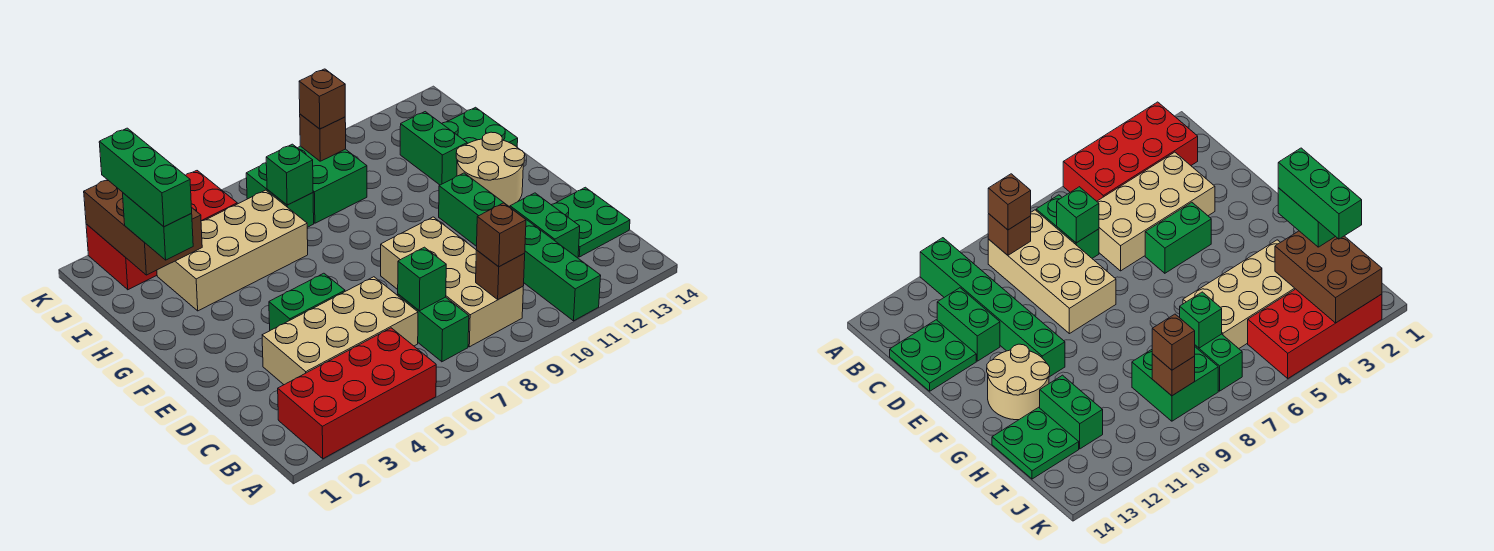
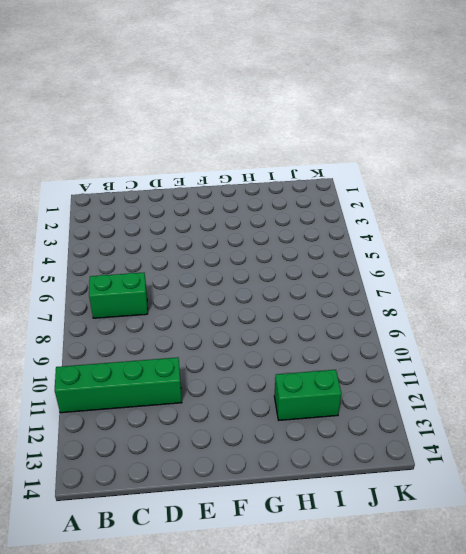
green 1x4 brick [55,357,182,413] -> green 1x6 brick [439,173,601,321]
none -> red 2x4 brick [278,328,436,459]
none -> tan 2x4 brick [381,217,523,347]
none -> tan 2x4 brick [262,277,418,385]

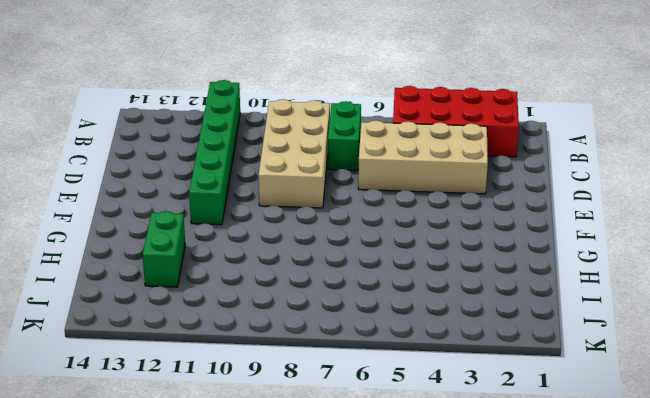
none -> green 1x2 brick [510,193,580,258]
none -> green 2x2 plate [552,187,630,257]
none -> green 1x2 brick [269,273,345,330]

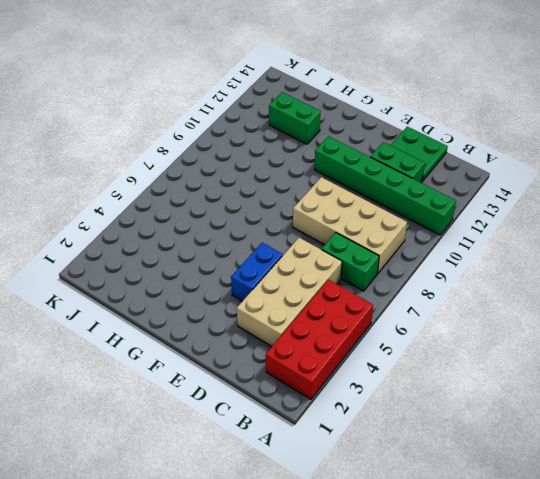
blue 1x2 brick [231,243,283,301] -> green 1x2 brick [269,273,345,330]
none -> tan 2x2 round brick [456,132,525,207]
none -> tan 2x4 brick [157,190,308,311]
none -> green 2x2 plate [442,107,518,147]

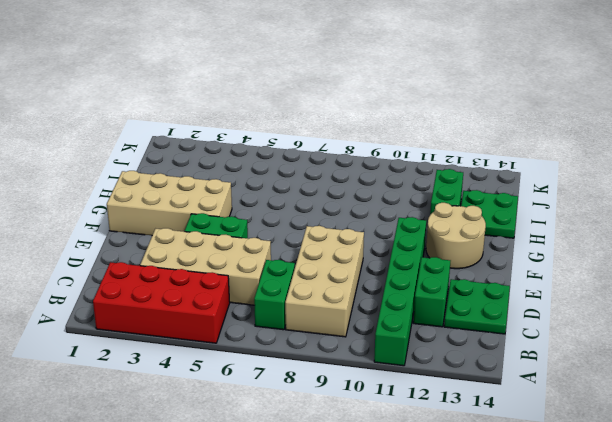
tan 2x4 brick [107,171,232,236] -> tan 2x4 brick moved to [157,190,308,311]
none -> green 1x2 brick [246,163,314,227]
none -> green 2x2 brick [298,146,367,223]
none -> red 2x4 brick [86,171,237,290]

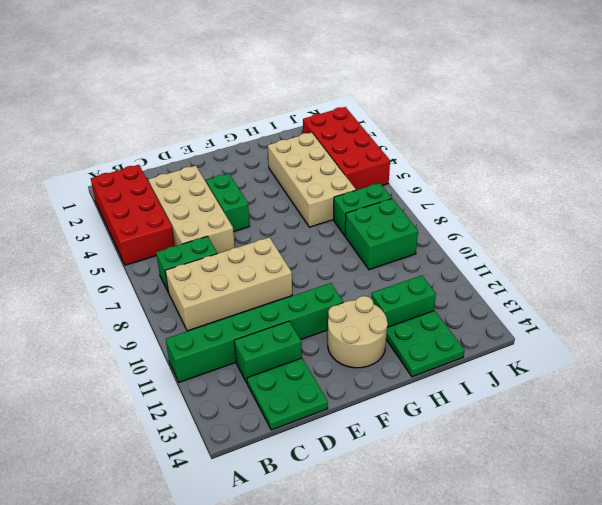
none -> brown 1x1 brick [476,250,525,299]
none -> green 1x1 brick [398,247,446,311]
none -> brown 2x3 brick [84,180,202,275]

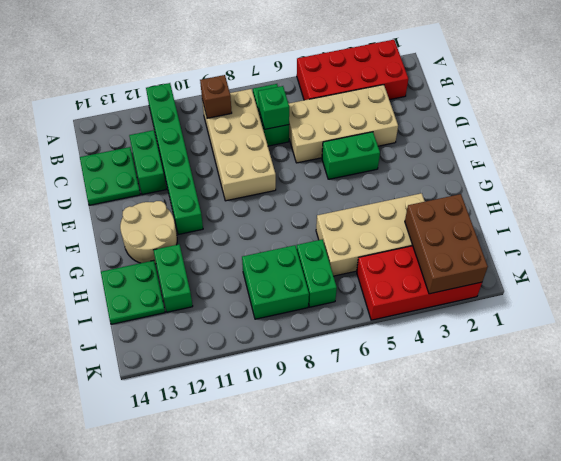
none -> green 1x1 brick [266,144,313,205]
none -> brown 1x1 brick [300,114,346,161]
none -> brown 1x1 brick [476,203,526,267]

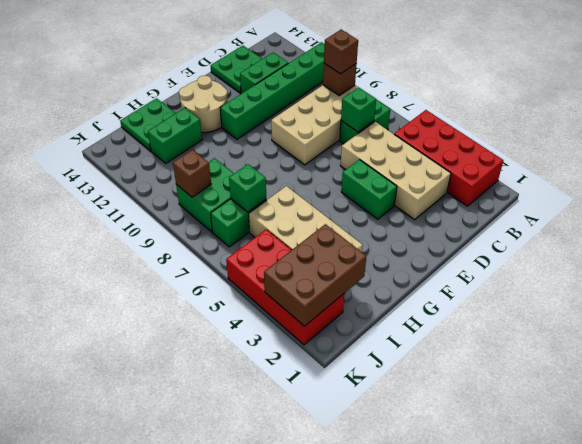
none -> green 1x2 brick [123,193,193,260]
none -> brown 1x1 brick [299,69,345,129]
none -> green 1x3 brick [99,128,192,227]

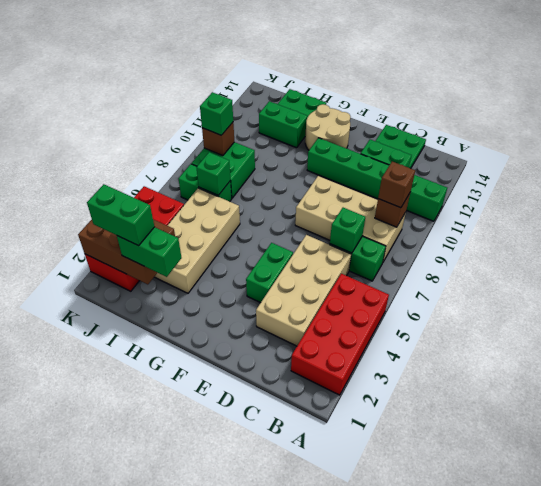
green 1x2 brick [87,184,154,246] -> green 1x3 brick [99,128,192,227]
green 1x1 brick [200,92,233,135] -> brown 1x1 brick [299,69,345,129]

